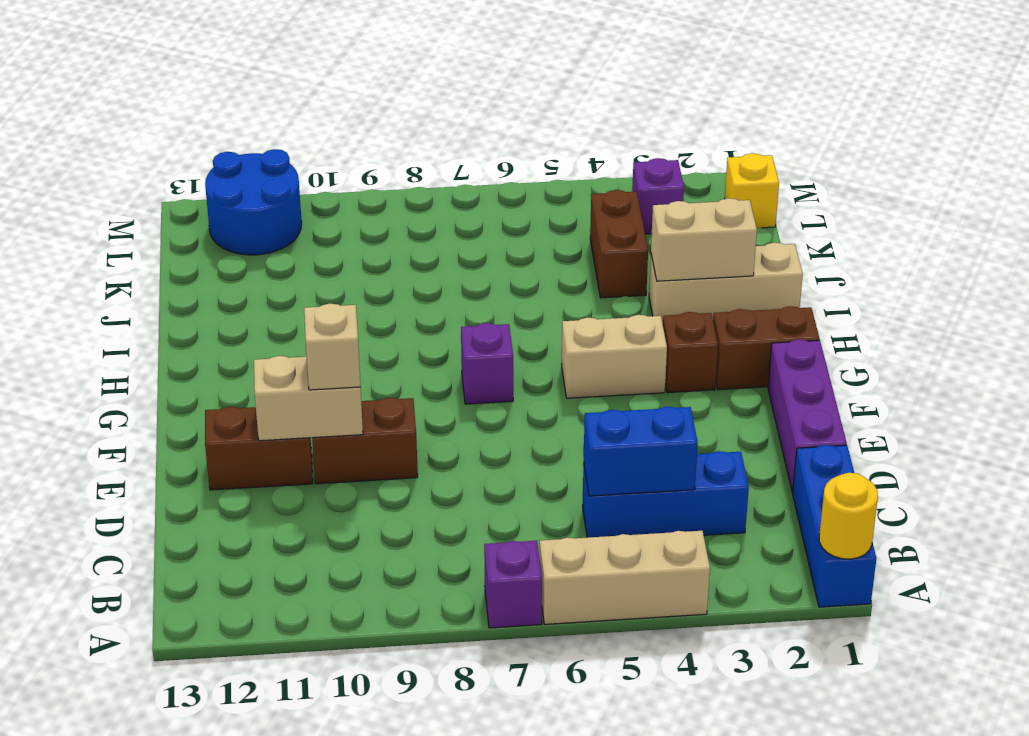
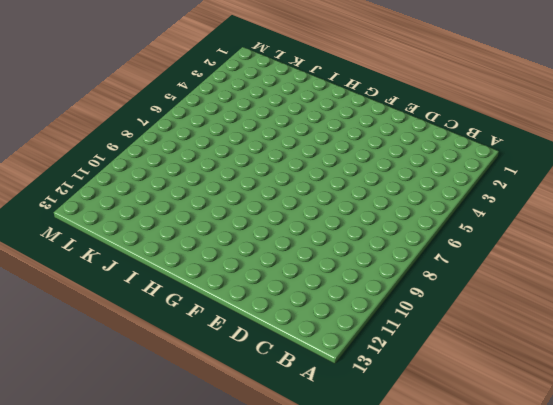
none -> blue 1x3 brick [793,445,877,607]
none -> tan 1x3 brick [540,531,710,624]
none -> purple 1x1 brick [484,541,542,628]

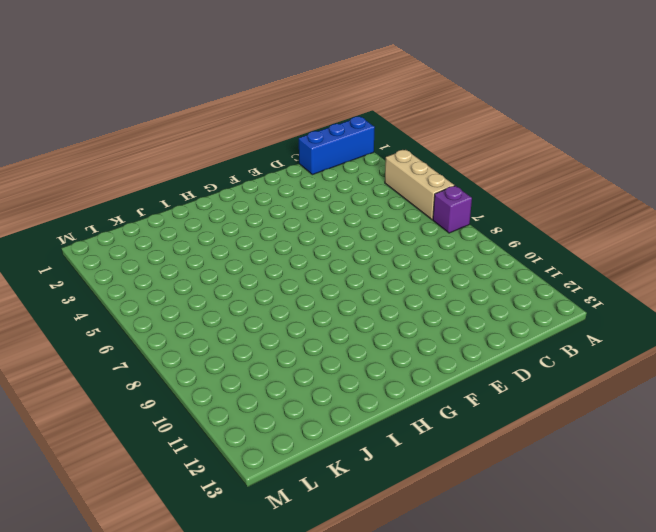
none -> blue 1x3 brick [582,451,749,538]
none -> purple 1x3 brick [768,339,847,492]
none -> brown 1x2 brick [312,398,418,484]

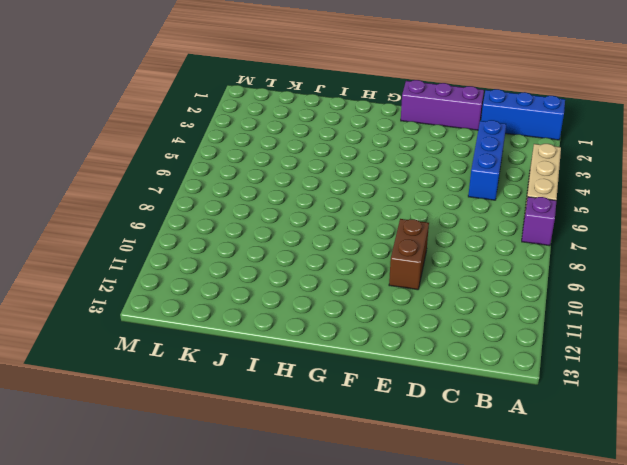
none -> brown 1x2 brick [205,407,313,490]
none -> brown 1x2 brick [713,306,820,390]
none -> brown 1x1 brick [663,312,718,393]

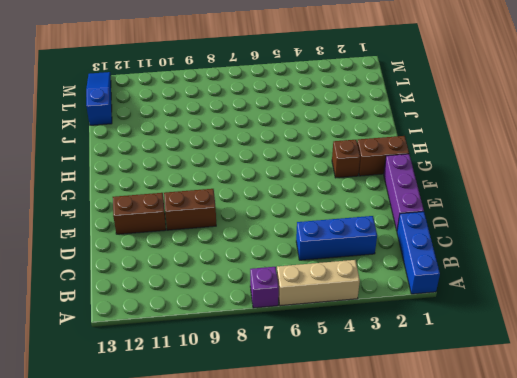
blue 1x3 slope [86,72,112,125] -> none
none -> tan 1x2 brick [562,315,667,398]
none -> purple 1x1 brick [461,323,513,404]
none -> tan 1x3 brick [649,243,803,324]

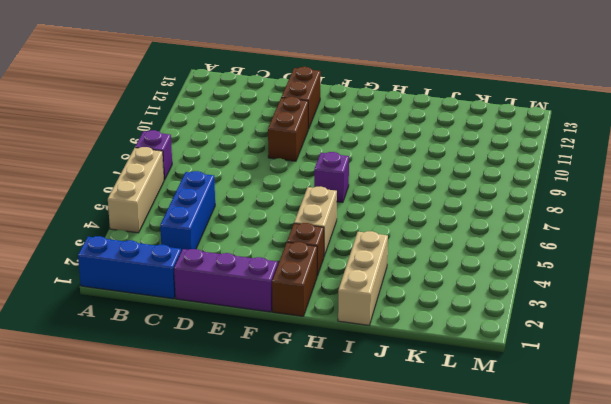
none -> brown 1x2 brick [590,190,648,298]
none -> yellow 1x1 brick [725,153,779,228]
none -> purple 1x1 brick [632,158,684,234]

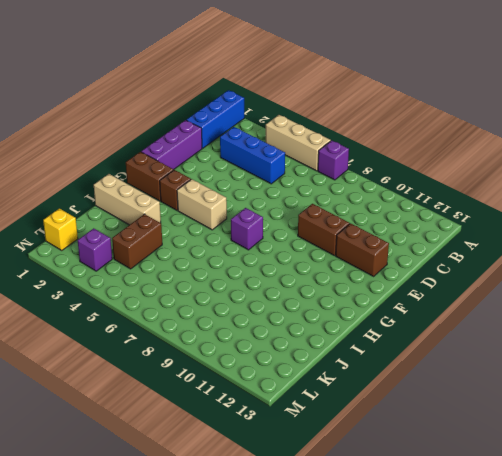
none -> blue 2x2 round brick [205,149,302,255]
none -> yellow 1x1 round brick [819,473,878,559]
none -> blue 1x2 brick [584,406,698,496]

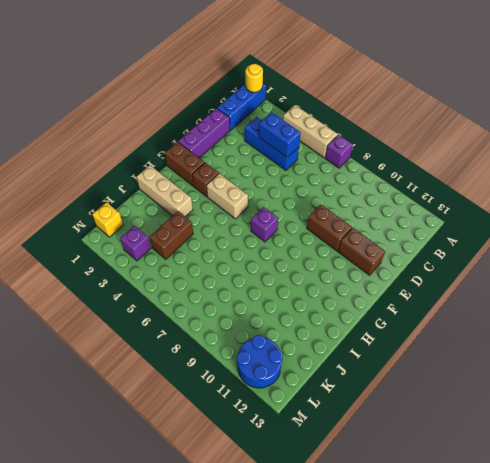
none -> tan 1x2 brick [254,356,363,441]
none -> tan 1x2 brick [651,198,757,281]
none -> tan 1x1 brick [304,304,361,390]

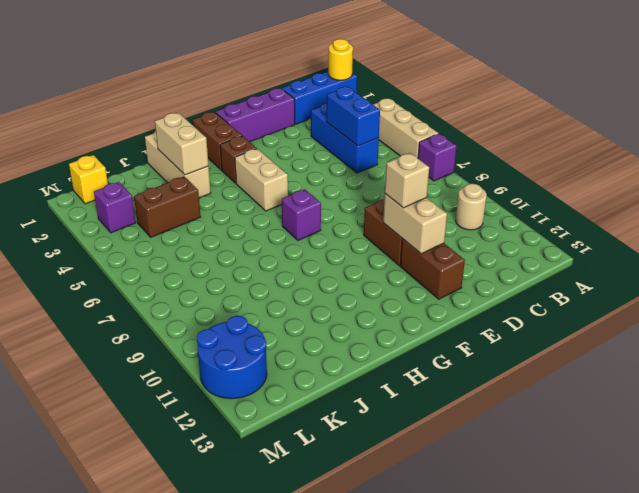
tan 1x1 round brick [456,184,487,230] -> none

